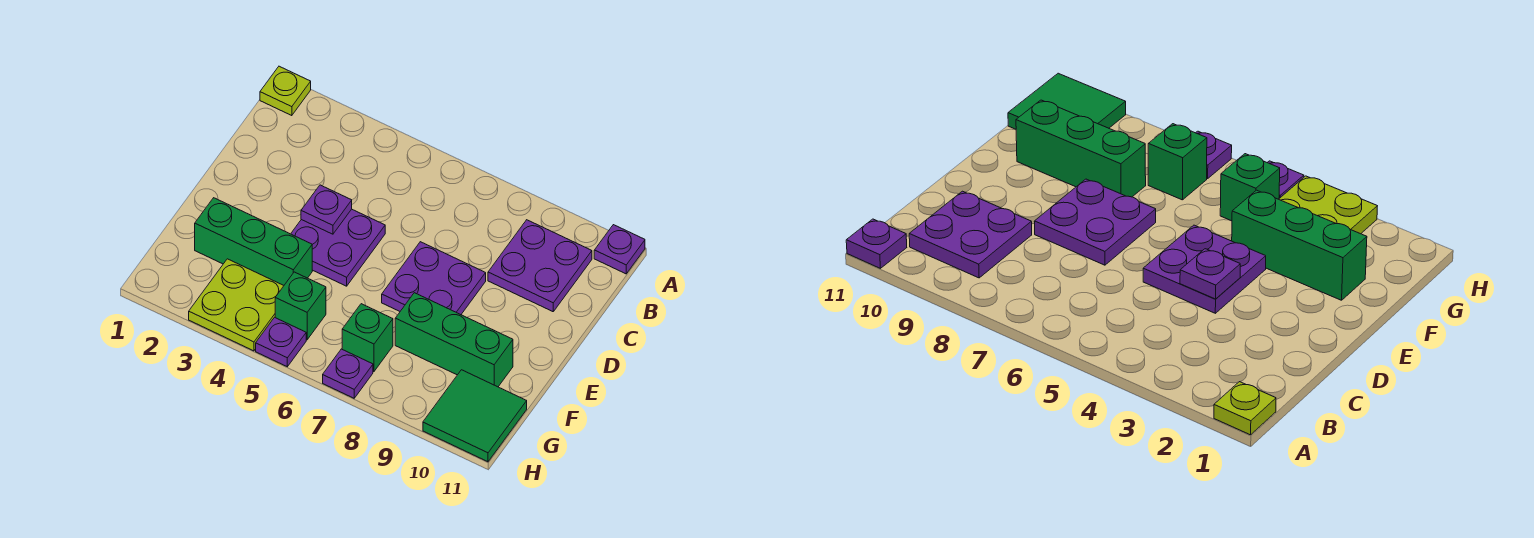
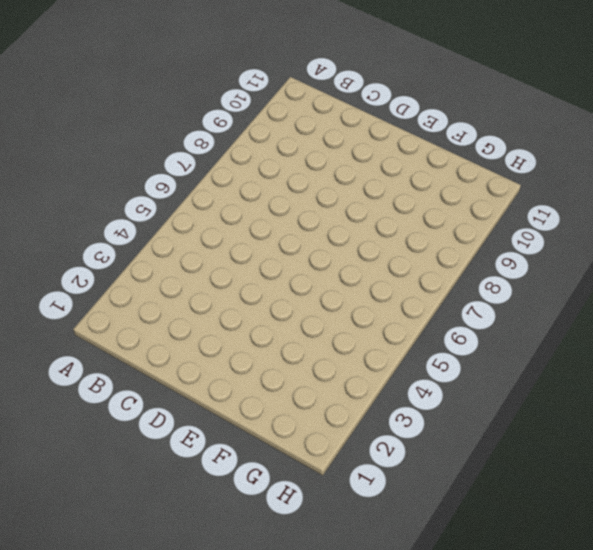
none -> lime 1x1 plate [260,66,311,116]
none -> purple 1x1 plate [594,225,645,274]
none -> purple 2x2 plate [488,220,592,312]

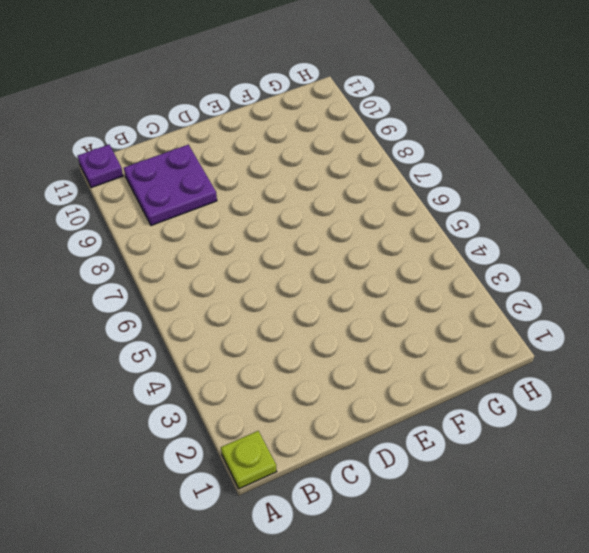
none -> purple 2x2 plate [291,209,385,286]
none -> purple 2x2 plate [382,242,486,315]
none -> green 1x3 brick [195,198,312,285]

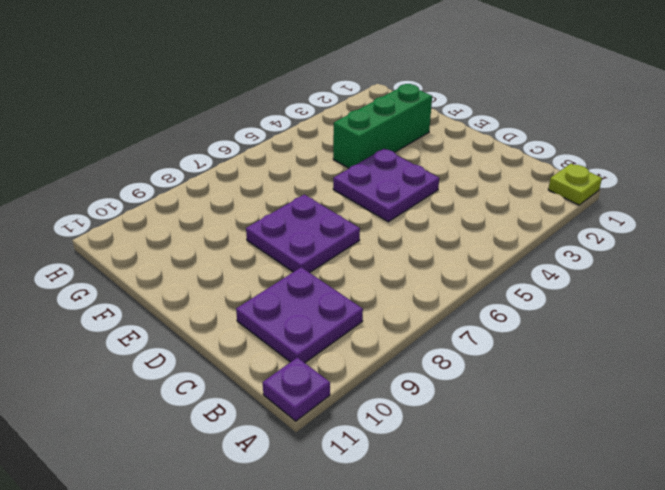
none -> green 1x3 brick [395,293,513,387]
none -> lime 2x2 plate [189,259,284,351]
none -> green 1x1 brick [275,272,326,340]

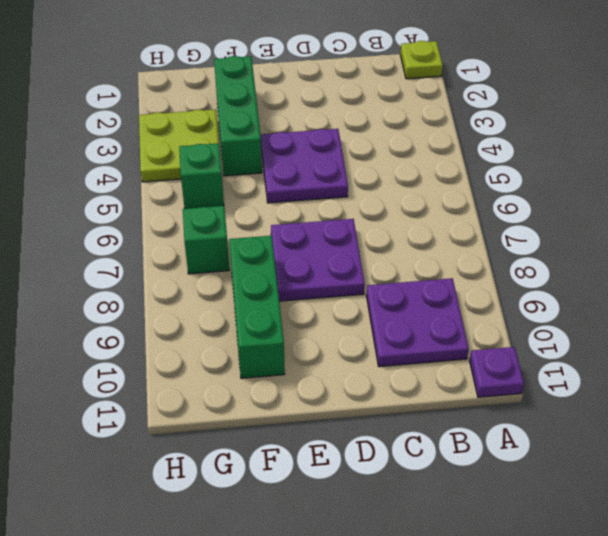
none -> green 2x2 tile [423,370,527,462]
none -> purple 1x1 plate [256,317,306,367]
none -> purple 1x1 plate [323,349,373,398]

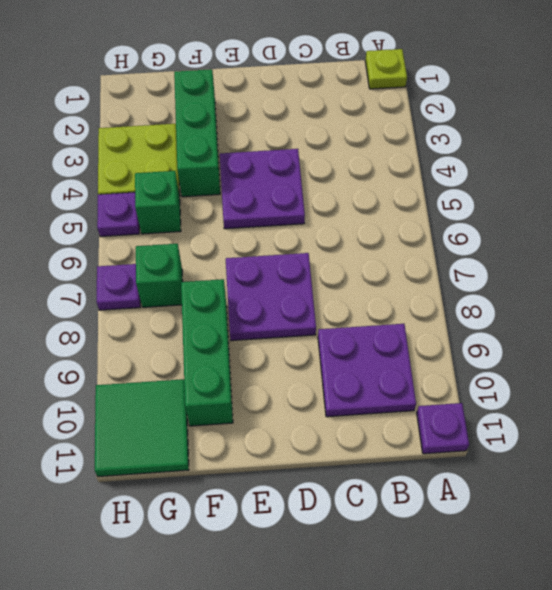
none -> purple 1x1 plate [301,185,352,234]

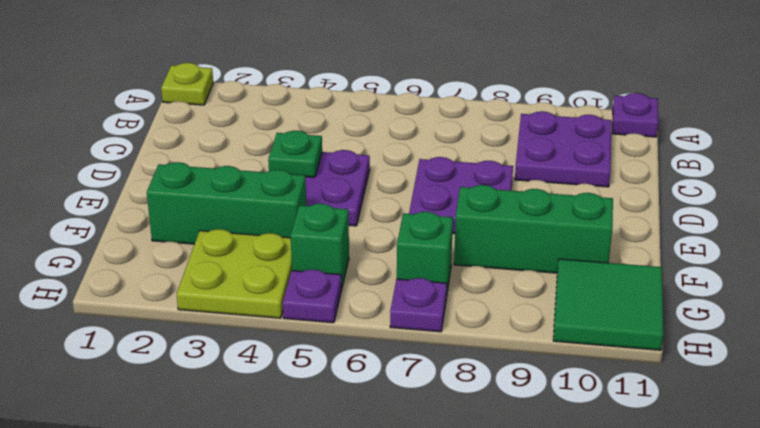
green 1x1 plate [268,131,322,177] -> purple 1x1 plate [301,185,352,234]

